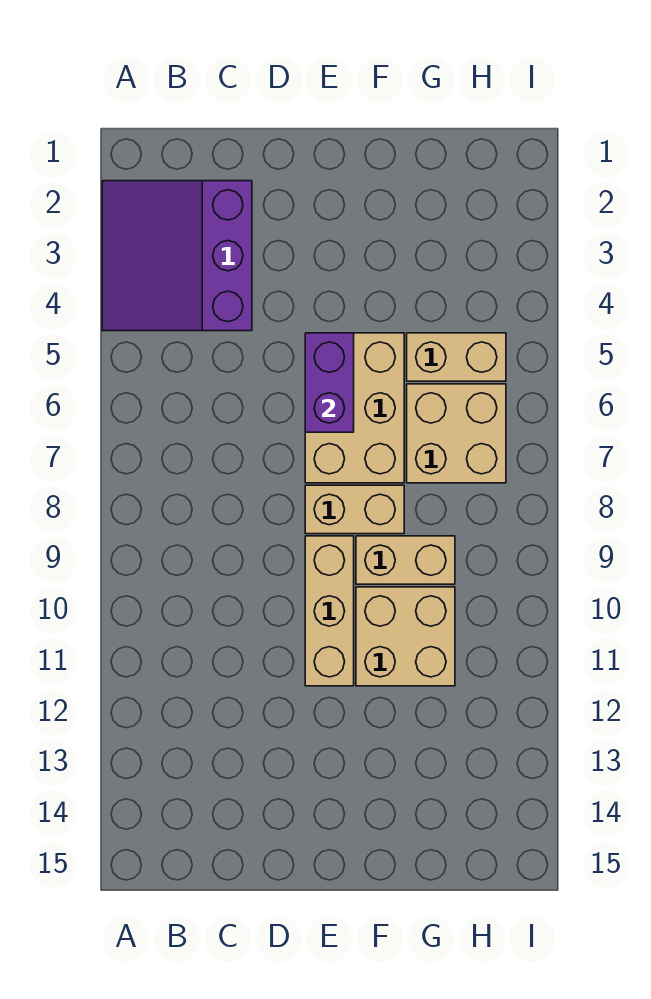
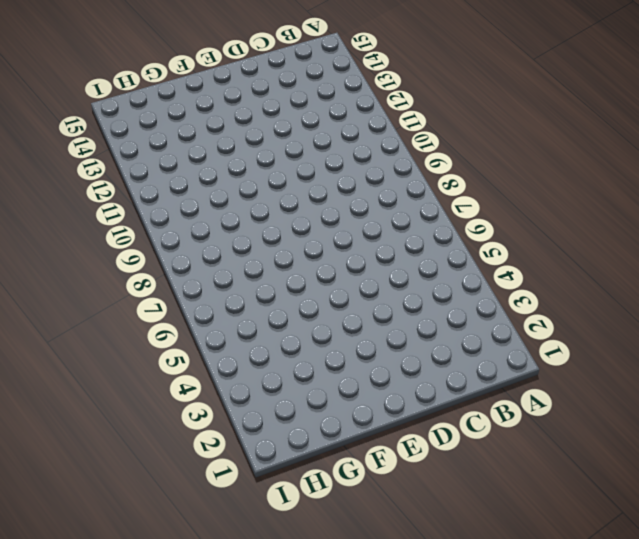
none -> purple 3x3 slope [102,181,252,331]
none -> tan 2x3 brick [305,333,404,483]

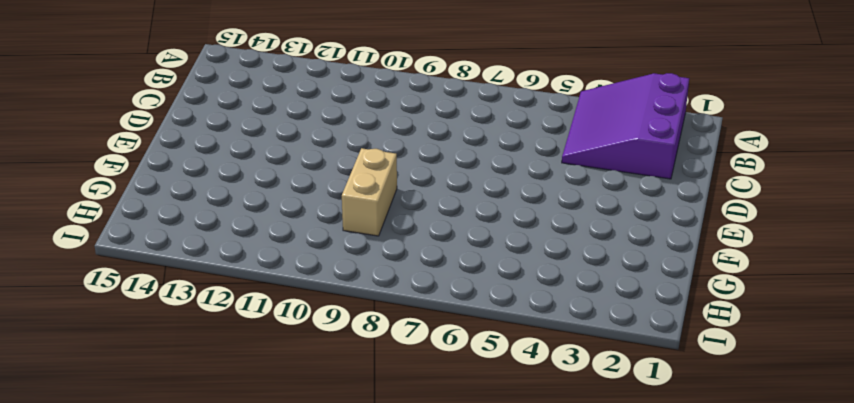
purple 3x3 slope [562,73,689,179] -> purple 3x3 slope turned to [102,181,252,331]
none -> tan 2x3 brick [305,333,404,483]
none -> tan 1x2 brick [305,485,404,534]

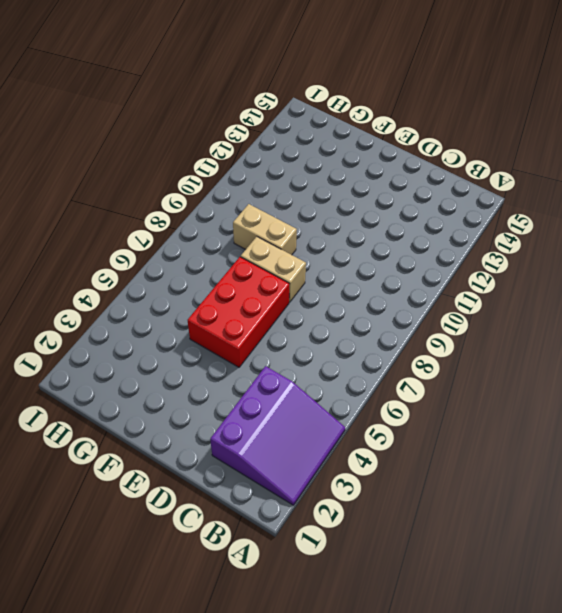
red 2x3 brick [188,257,289,367] -> tan 2x3 brick [305,333,404,483]
none -> tan 1x3 brick [305,536,354,686]
none -> tan 2x2 brick [356,587,455,686]

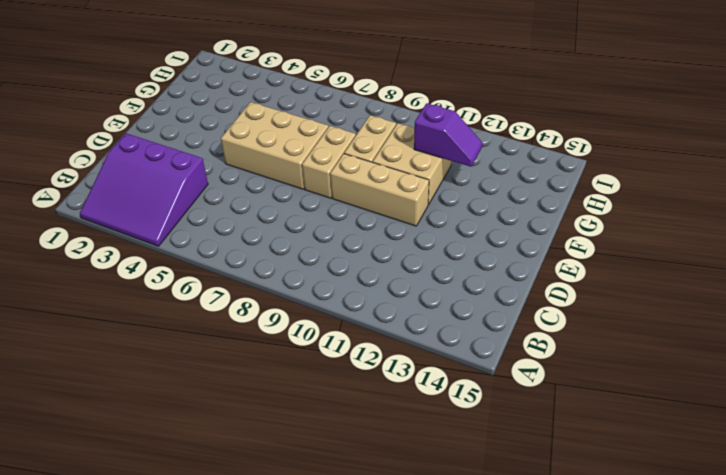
purple 1x2 slope [414,103,482,167] -> none
none -> tan 1x2 brick [407,333,506,381]
none -> tan 2x2 brick [407,384,506,483]

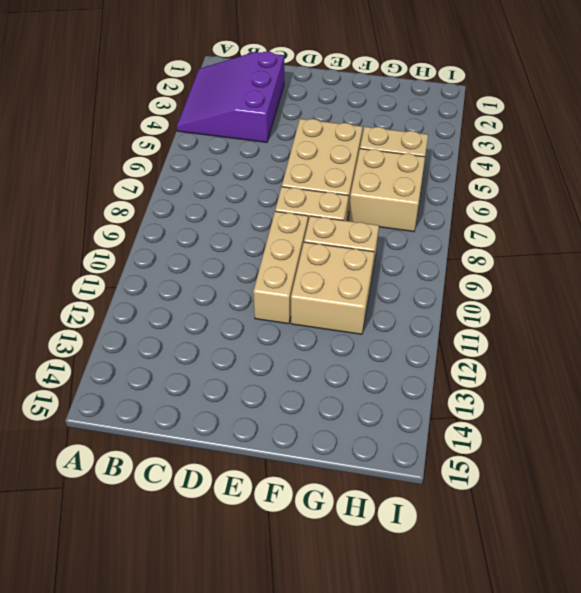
none -> purple 1x2 brick [305,333,354,432]

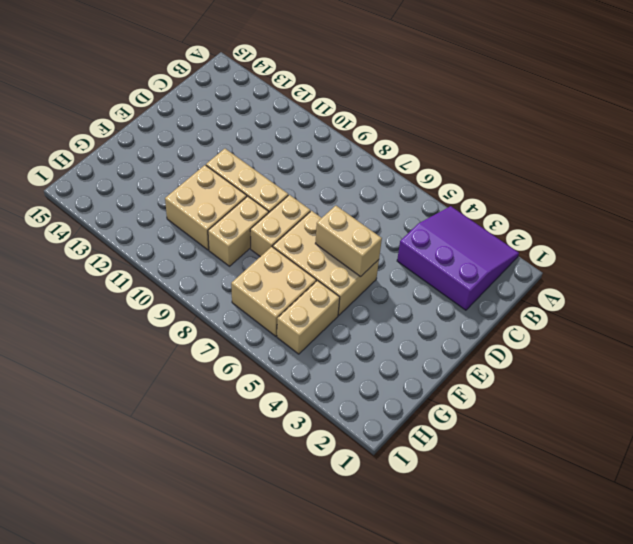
tan 1x2 brick [315,206,382,277] -> purple 1x2 brick [305,333,354,432]

